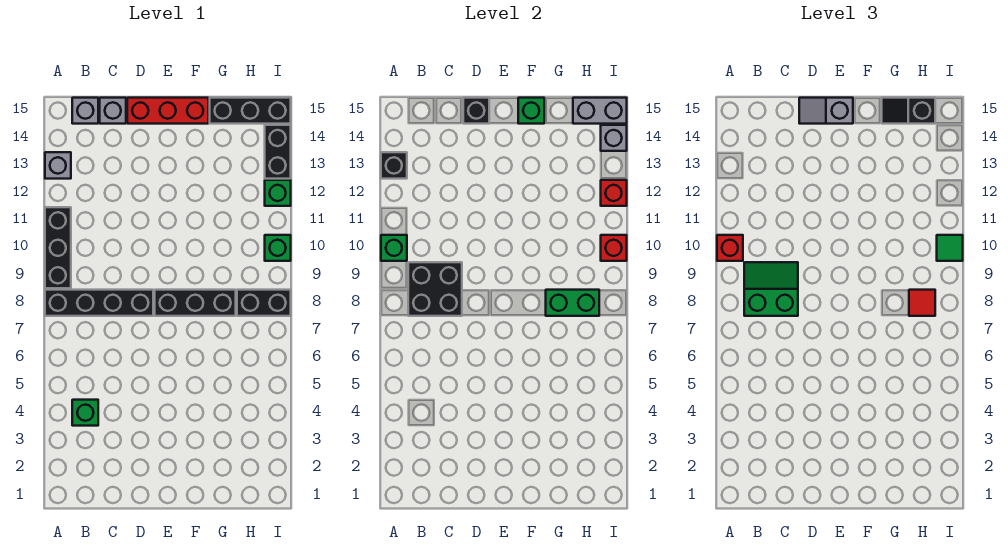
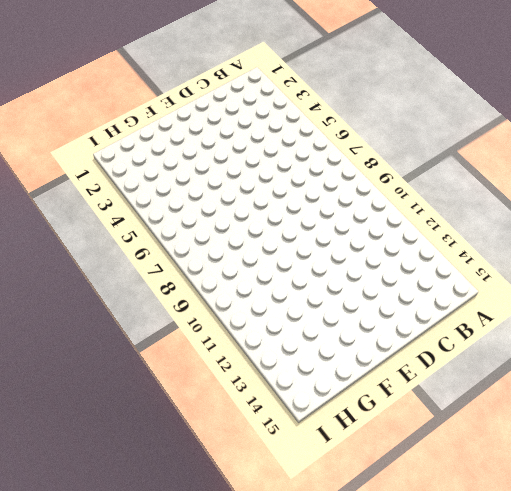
none -> black 1x4 brick [45,290,153,316]
none -> black 1x3 brick [45,207,71,288]
none -> grey 1x1 brick [45,152,71,179]

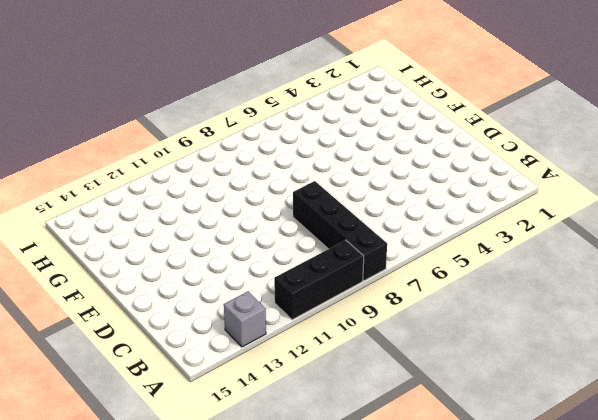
none -> green 1x1 brick [72,400,98,426]
none -> grey 1x1 brick [72,98,98,124]
none -> grey 1x1 brick [100,98,126,124]

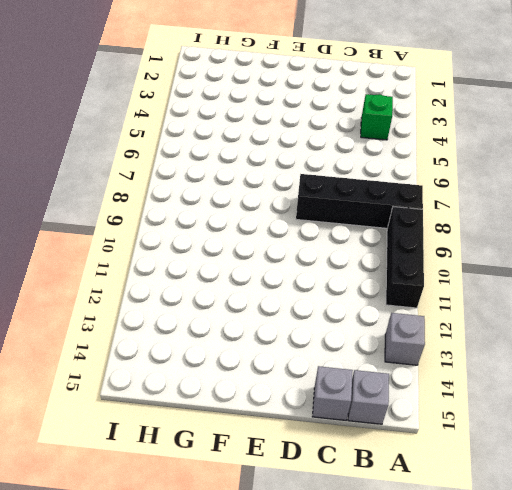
none -> red 1x3 brick [127,98,208,124]
none -> black 1x3 brick [155,290,236,316]
none -> black 1x3 brick [210,98,291,124]

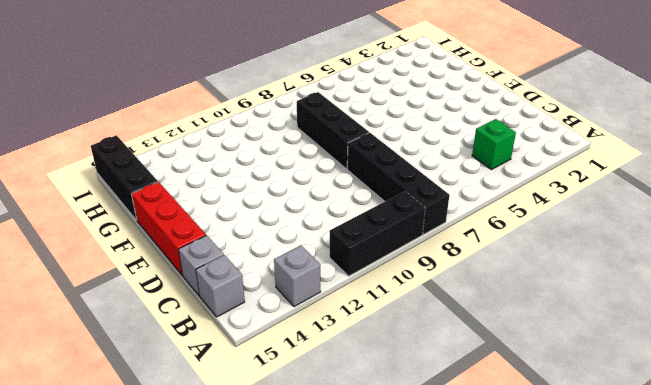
none -> black 1x2 brick [237,290,291,316]
none -> green 1x1 brick [265,235,291,261]
none -> green 1x1 brick [265,180,291,206]

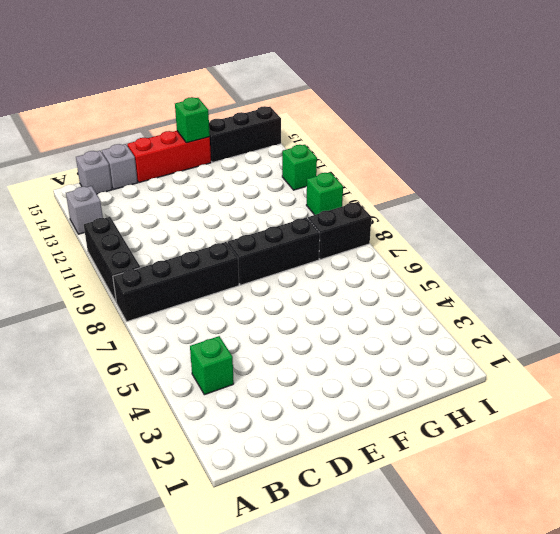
none -> black 1x2 brick [265,125,291,179]
none -> green 1x1 brick [381,235,407,261]
none -> black 1x1 brick [381,152,407,179]

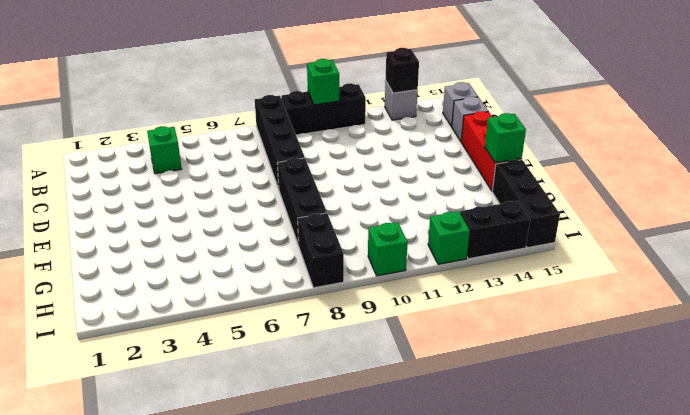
none -> black 2x2 brick [408,262,462,316]
none -> black 1x1 brick [463,98,489,124]
none -> green 1x2 brick [546,290,599,316]

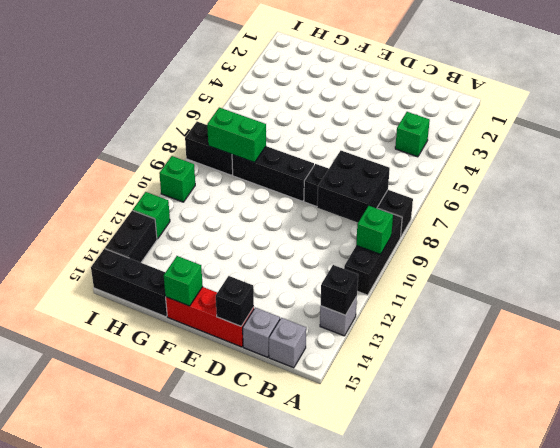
none -> grey 1x2 brick [573,98,627,124]
none -> red 1x1 brick [601,235,627,261]
none -> red 1x1 brick [601,180,627,206]

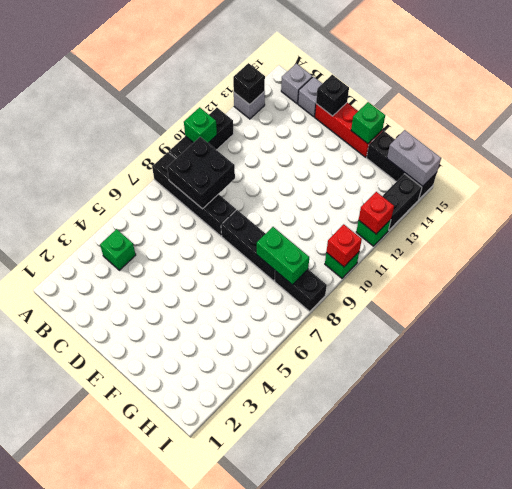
none -> grey 1x1 brick [601,125,627,151]
none -> red 1x1 brick [717,235,743,261]
none -> green 2x2 slope [744,262,798,316]

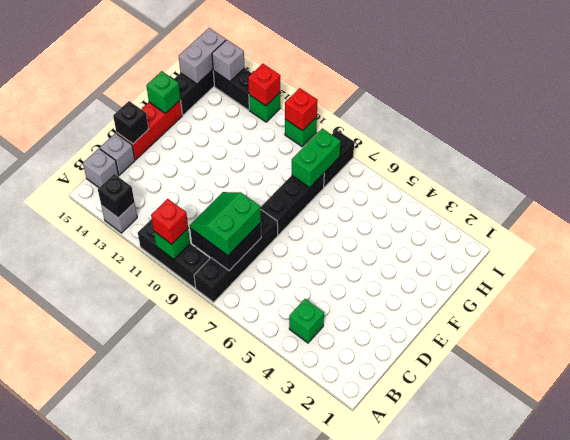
none -> grey 1x2 slope [799,98,853,124]
none -> black 1x2 slope [882,98,935,124]
none -> red 1x1 tile [909,290,935,316]

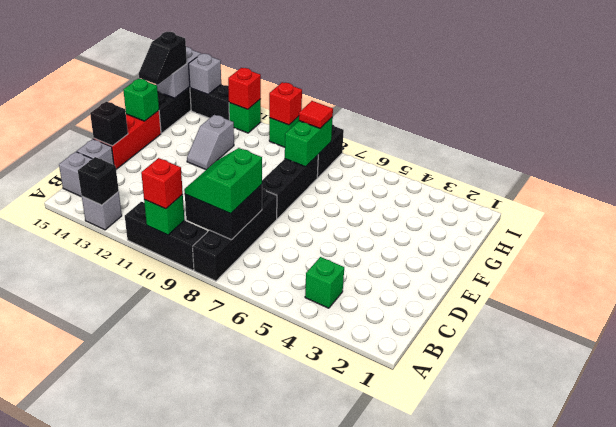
grey 1x2 slope [187,115,234,170] -> grey 1x2 slope moved to [799,98,853,124]
none -> green 1x1 tile [937,235,963,261]

